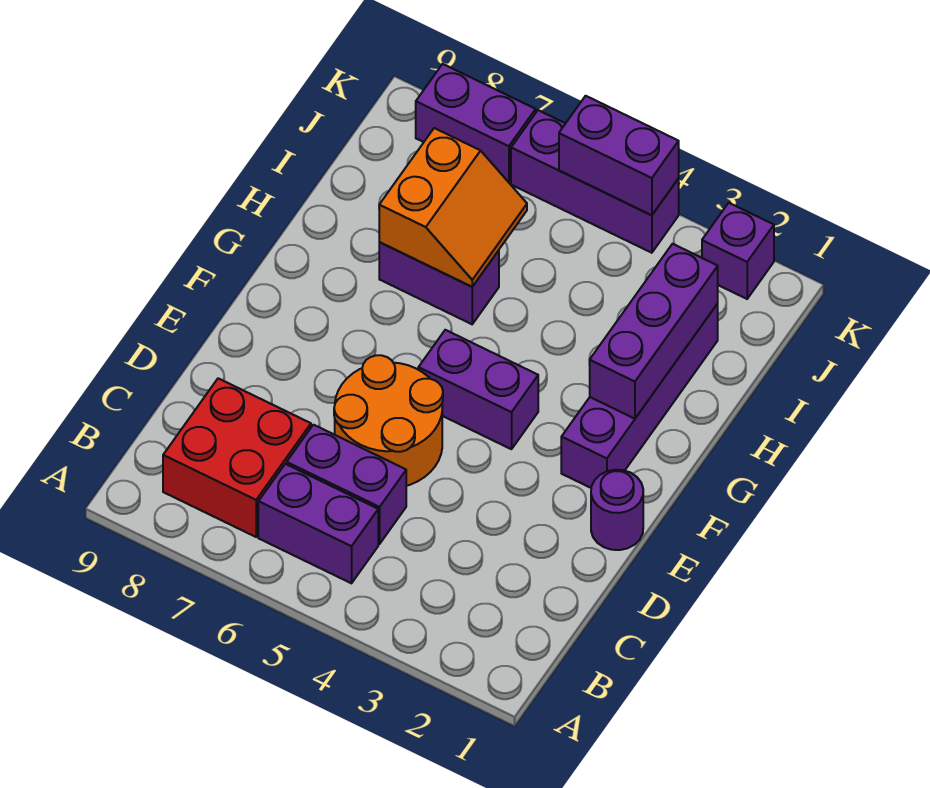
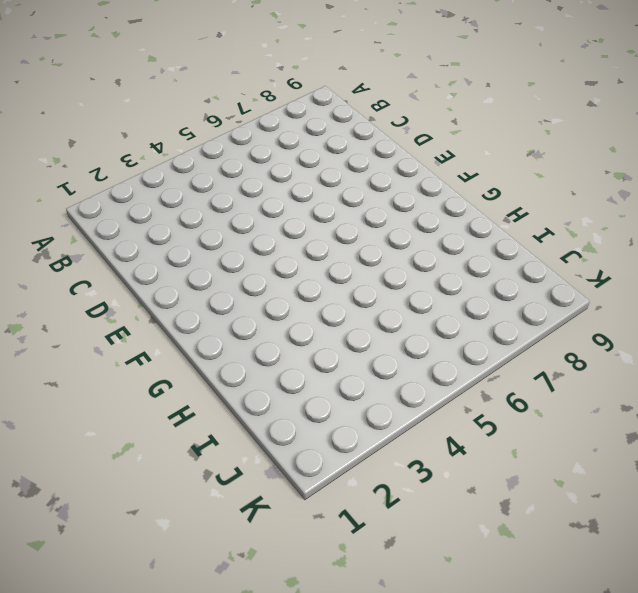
none -> purple 1x2 brick [258,464,378,583]
none -> red 2x2 brick [163,378,311,537]
none -> purple 1x2 brick [287,425,406,544]

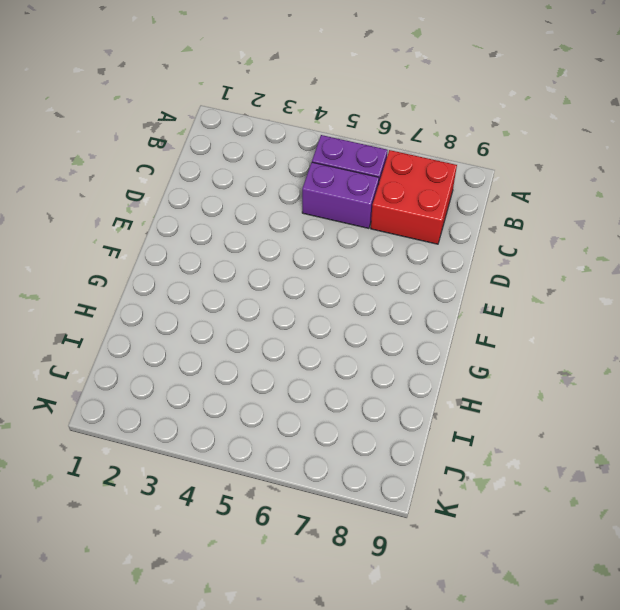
none -> orange 2x2 round brick [334,355,443,486]
none -> purple 1x1 round brick [591,470,643,550]
none -> purple 1x4 brick [561,304,718,488]

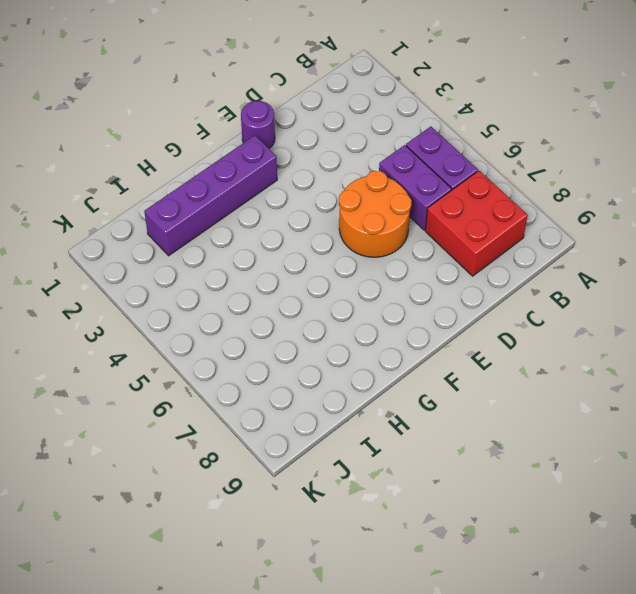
none -> purple 1x2 brick [418,330,538,449]
none -> purple 1x2 brick [379,242,499,324]
none -> purple 1x1 brick [702,203,774,299]

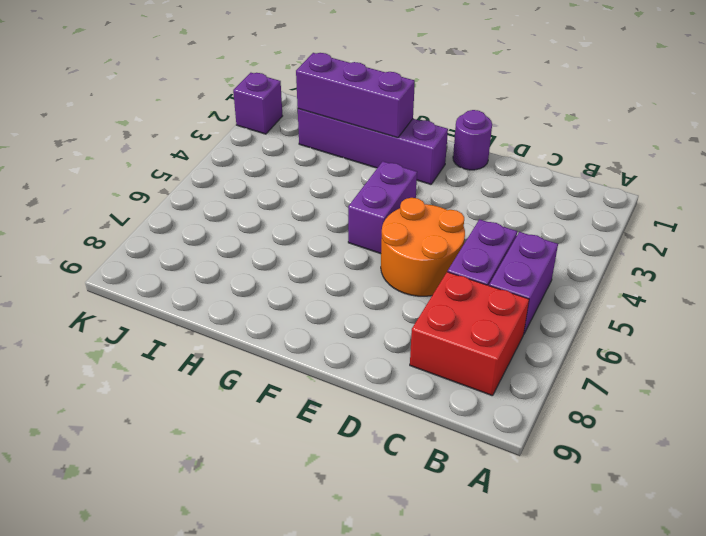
none -> purple 1x2 brick [379,242,499,324]
none -> purple 1x3 brick [511,110,679,253]
none -> purple 1x2 brick [416,64,536,183]

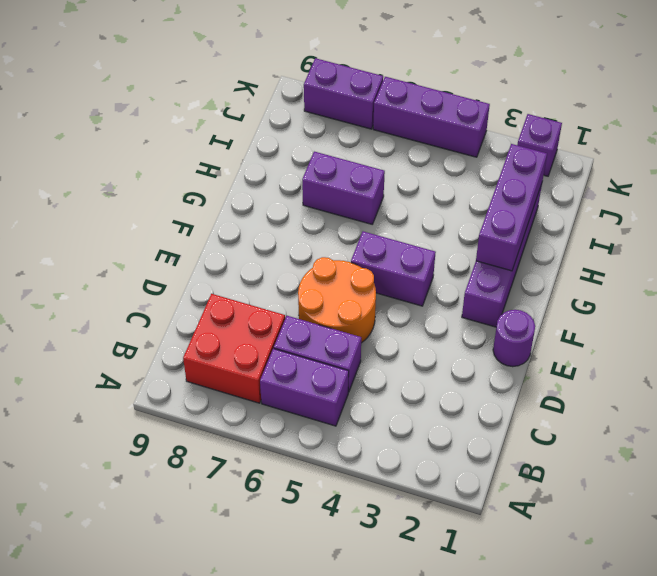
none -> orange 2x2 slope [379,128,527,287]
none -> purple 1x2 brick [559,96,679,215]

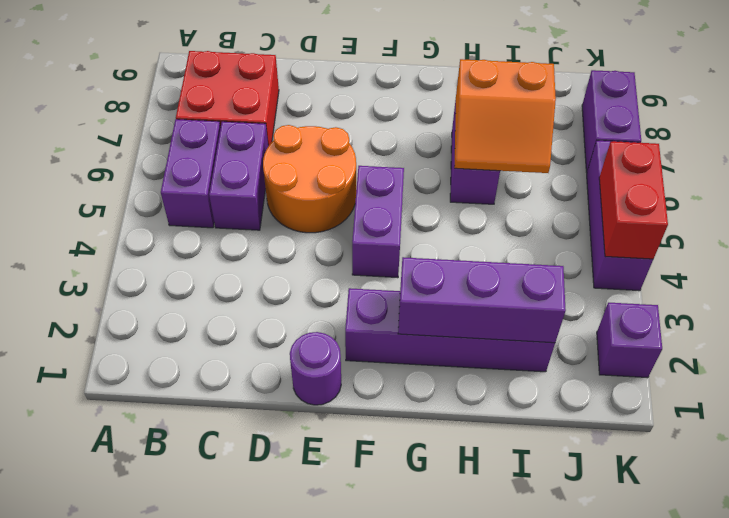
red 1x2 brick [599,141,668,259] -> purple 1x2 brick [559,96,679,215]

